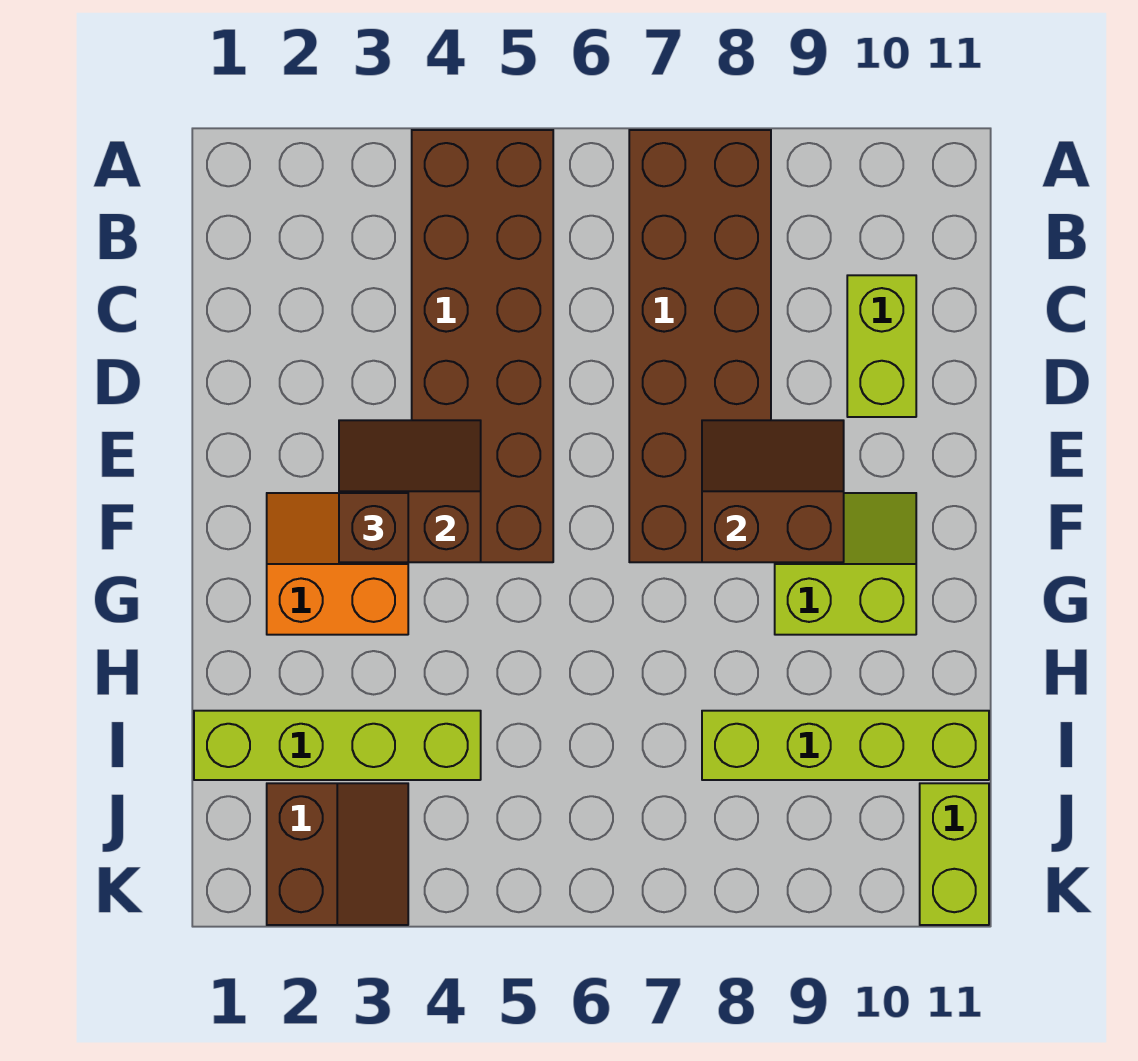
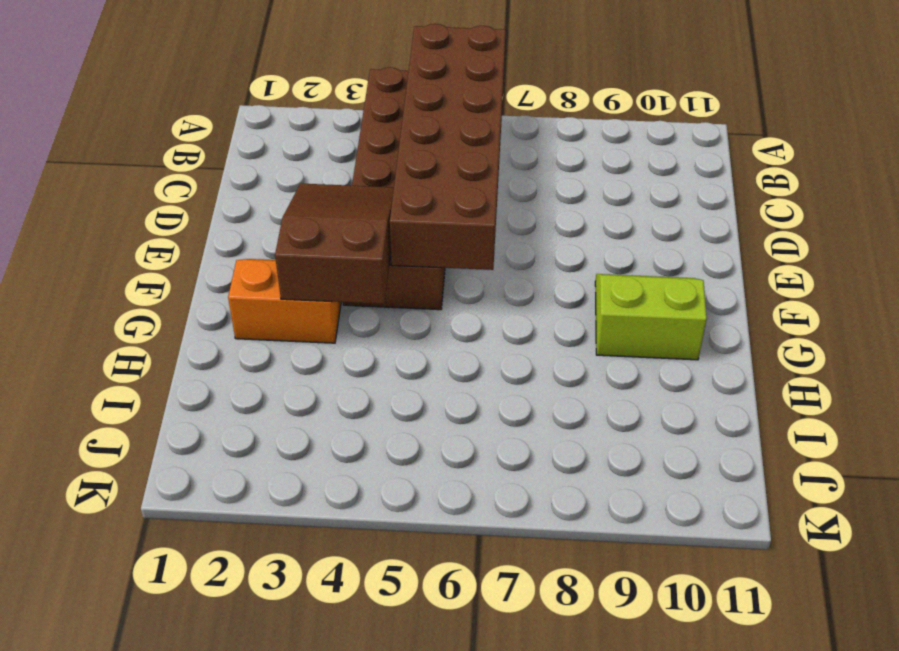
brown 2x6 brick [390,24,506,270] -> brown 2x6 brick moved to [629,130,771,562]
brown 2x3 slope [275,184,394,304] -> brown 2x2 slope [339,420,481,562]
none -> lime 1x2 brick [847,275,916,417]
none -> lime 1x4 brick [194,711,481,780]
none -> lime 1x4 brick [702,711,989,780]

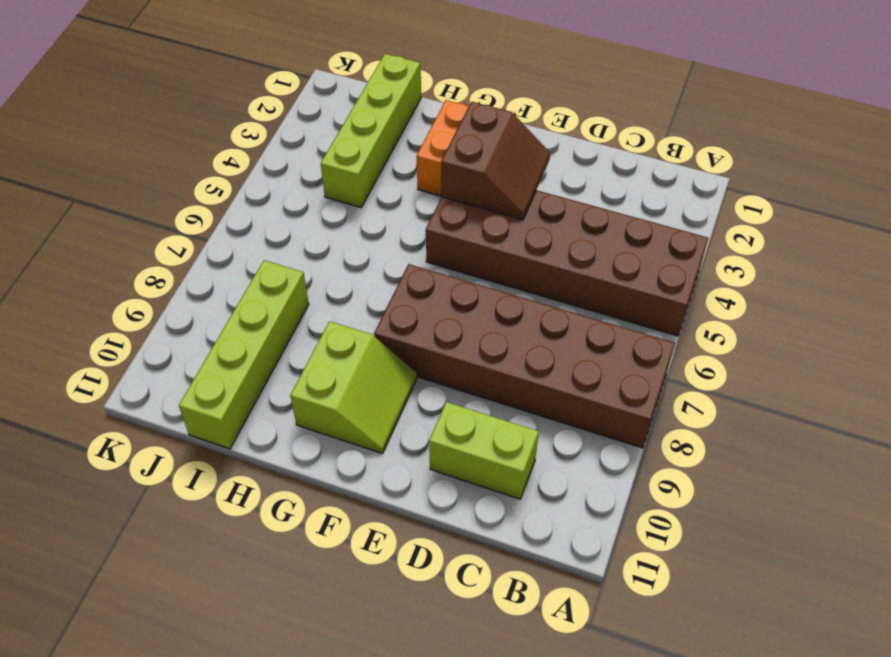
none -> brown 2x2 slope [267,783,408,925]
none -> lime 1x2 brick [920,783,989,925]
none -> brown 2x2 slope [702,420,844,562]

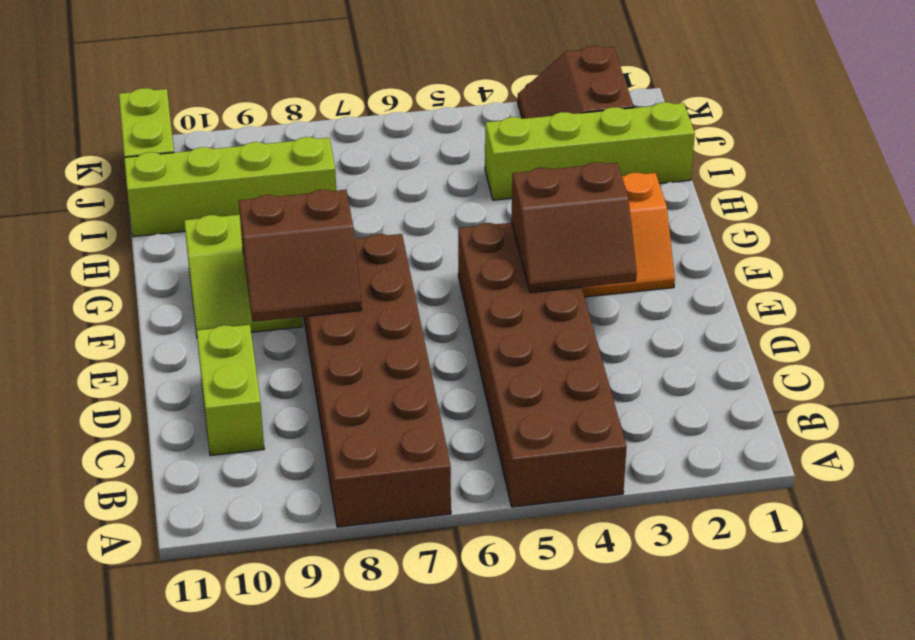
none -> brown 1x1 brick [339,493,408,562]

